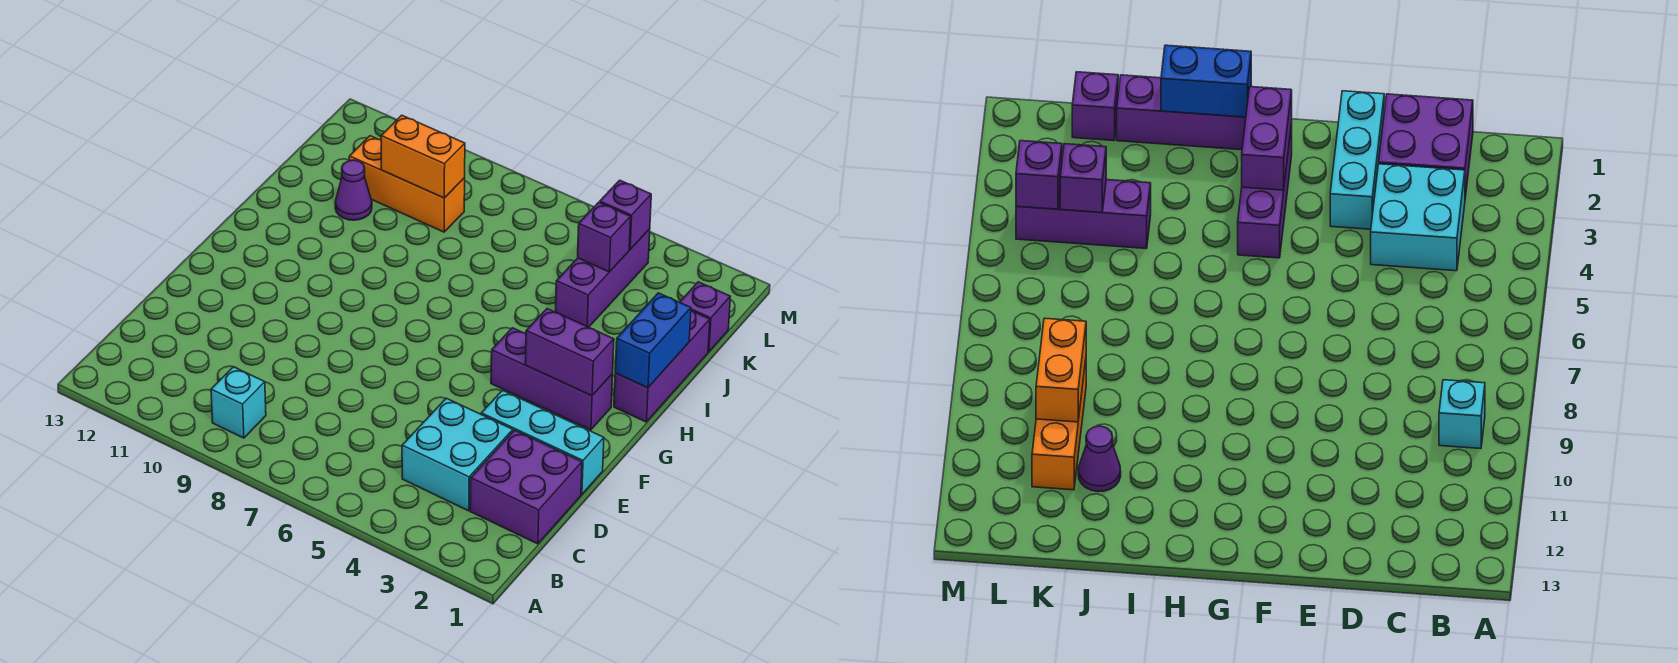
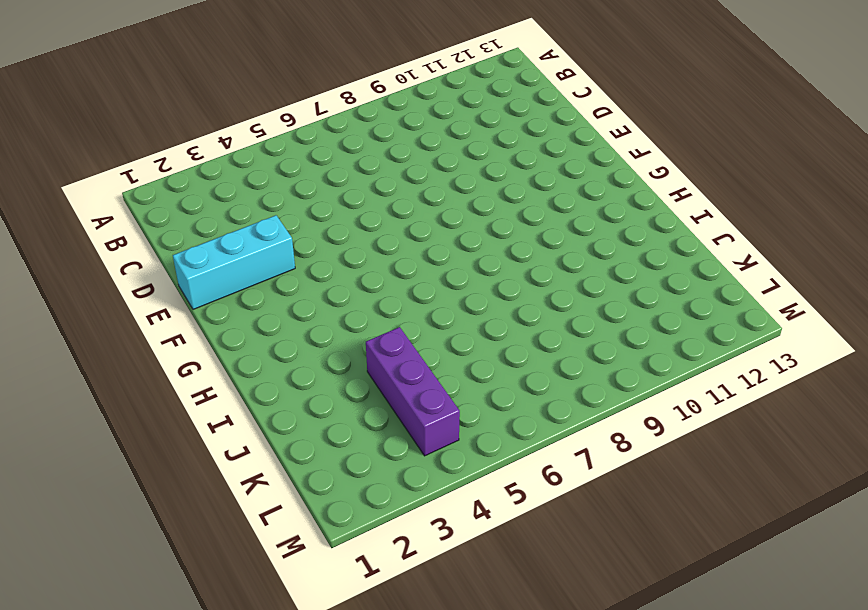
none -> cyan 1x1 brick [211,367,266,438]
none -> purple 2x2 brick [470,430,582,544]
none -> cyan 2x2 brick [402,398,513,511]

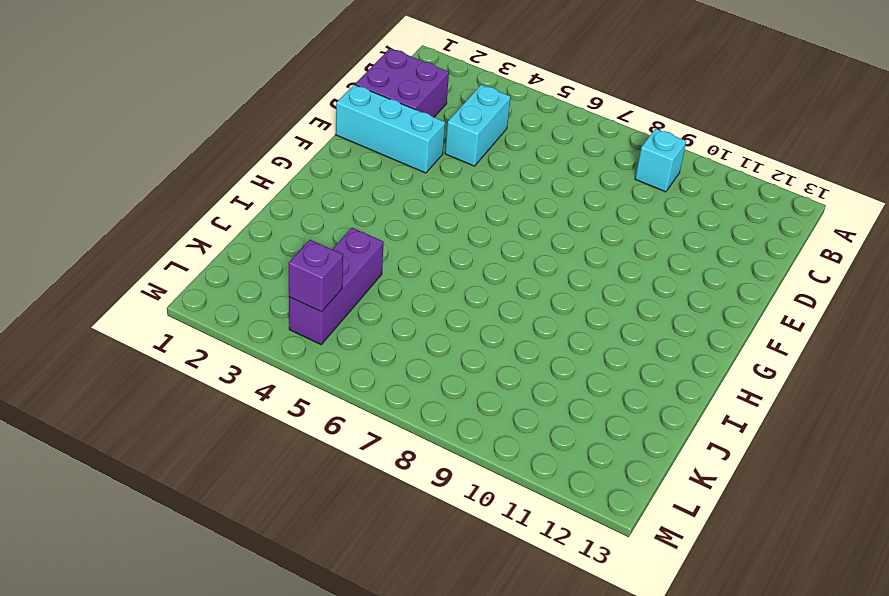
cyan 1x2 brick [445,85,511,166] -> cyan 2x2 brick [402,398,513,511]
none -> purple 1x3 brick [491,328,613,430]
none -> purple 1x3 brick [614,311,710,422]
none -> purple 1x1 cone [335,160,372,220]

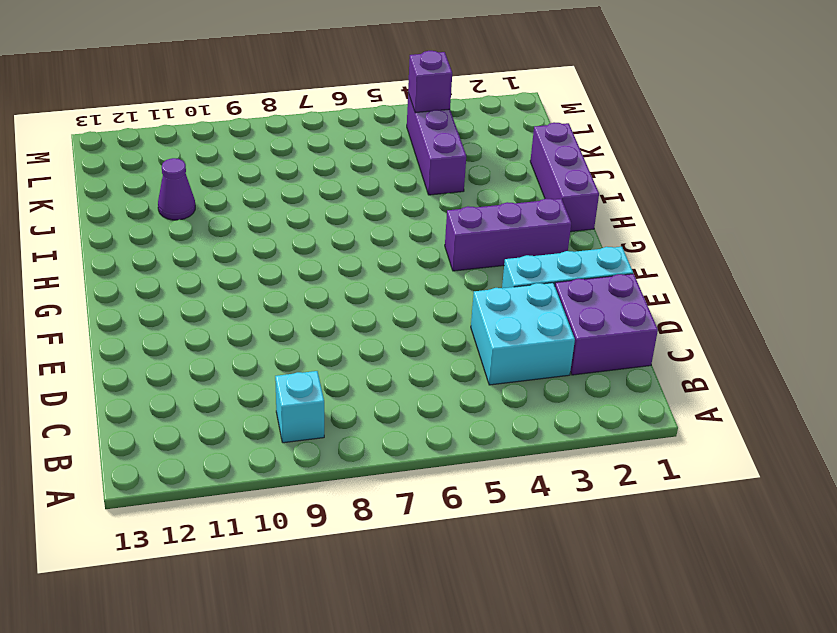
none -> purple 1x1 brick [680,282,730,352]
none -> orange 1x3 brick [349,136,465,232]
none -> purple 1x2 brick [525,309,614,396]

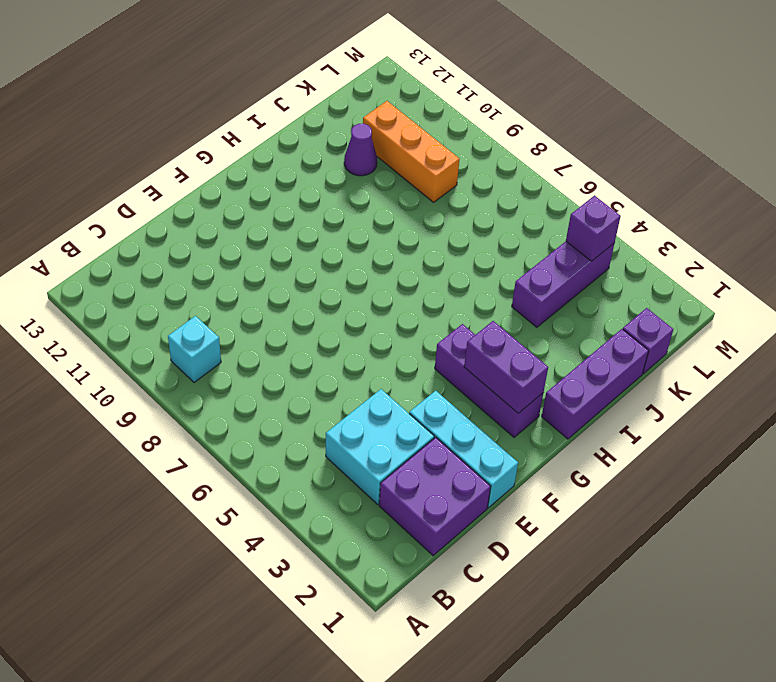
none -> blue 1x2 brick [615,293,691,388]
none -> purple 1x1 brick [578,202,631,272]
none -> orange 1x2 brick [381,115,465,198]

